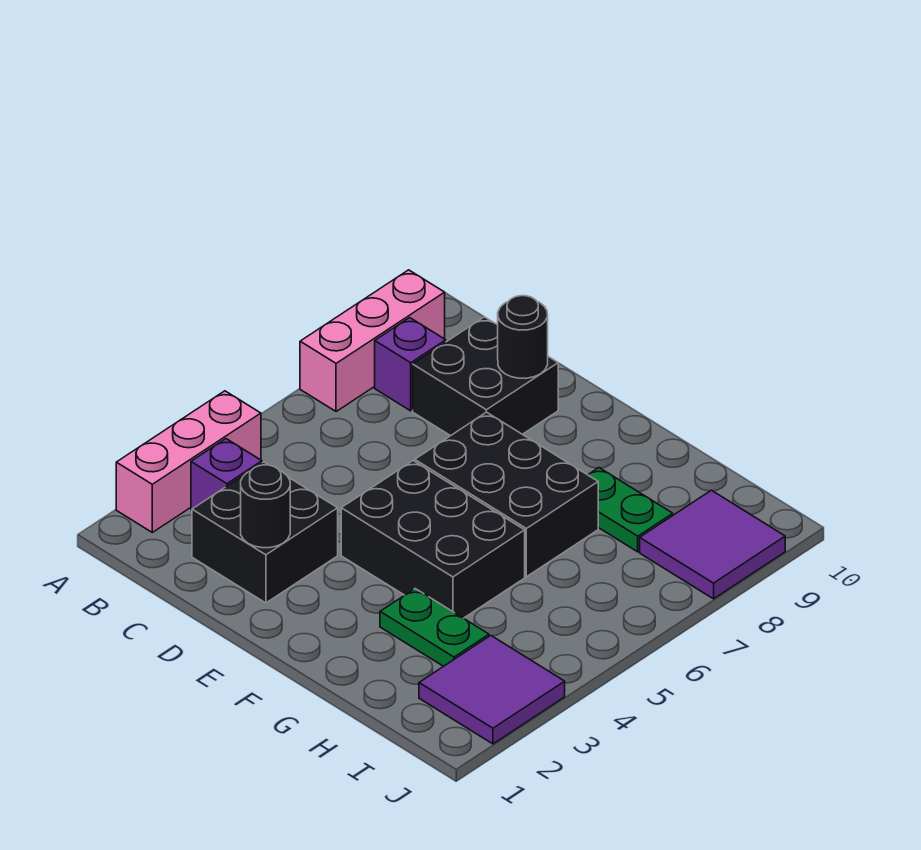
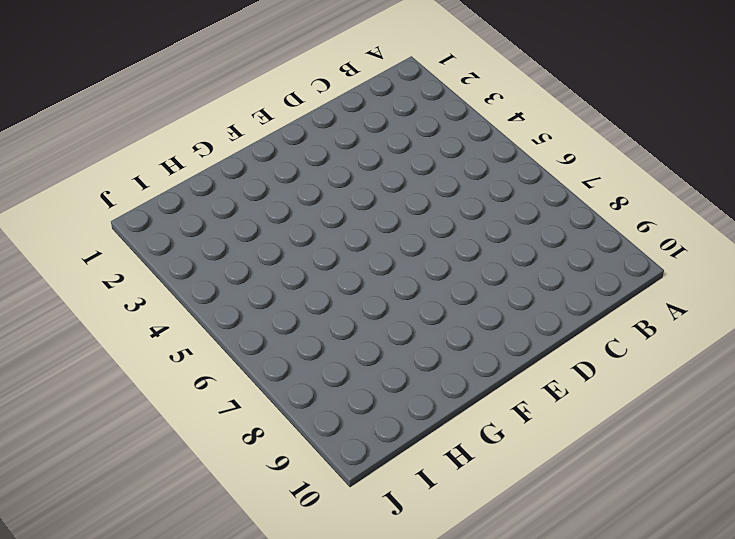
none -> pink 1x3 brick [116,391,261,532]
none -> pink 1x3 brick [300,270,445,412]
none -> purple 1x1 brick [191,439,262,510]

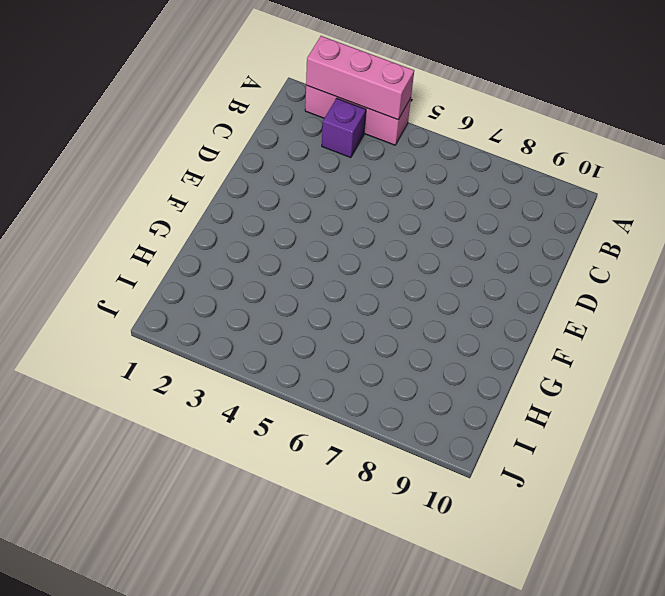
pink 1x3 brick [306,36,414,120] -> pink 1x3 brick moved to [300,270,445,412]
none -> purple 1x1 brick [375,318,446,411]
none -> black 2x2 brick [192,462,338,603]
none -> black 2x2 brick [413,317,558,436]

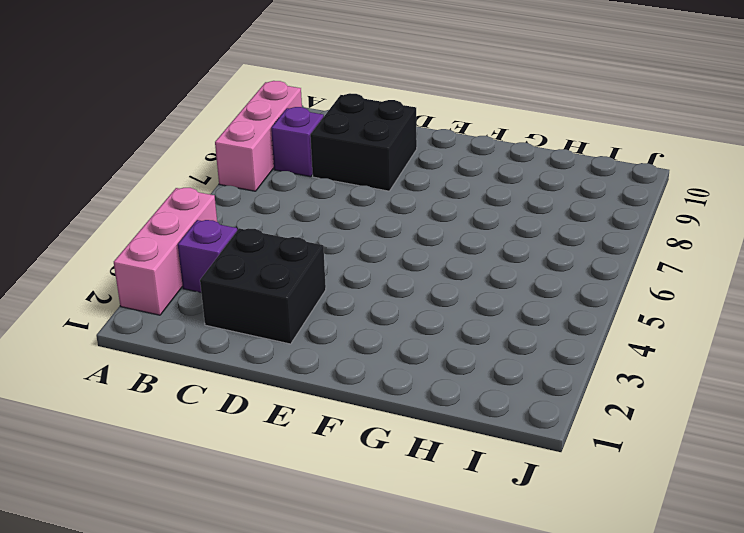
none -> black 2x3 brick [341,461,525,618]
none -> black 2x3 brick [415,412,598,577]
none -> green 1x2 plate [380,589,489,666]

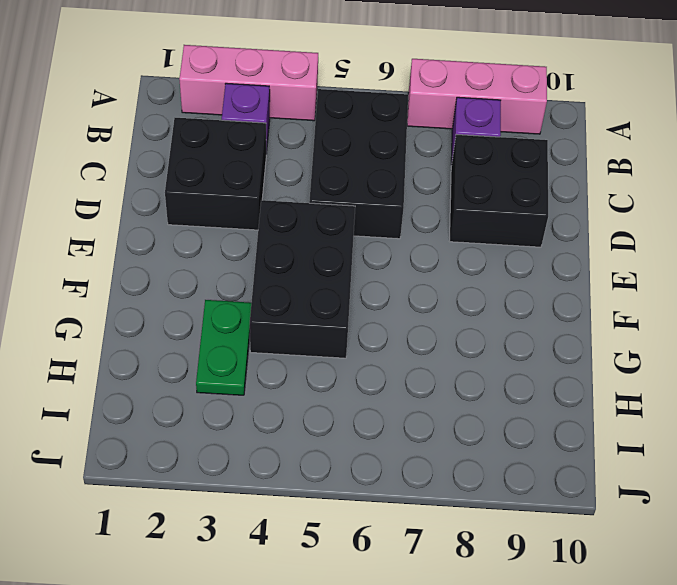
black 2x3 brick [309,89,408,239] -> black 2x3 brick moved to [415,412,598,577]
none -> green 1x2 plate [588,468,673,552]
none -> purple 2x2 tile [419,636,565,744]
none -> purple 2x2 tile [640,490,785,599]

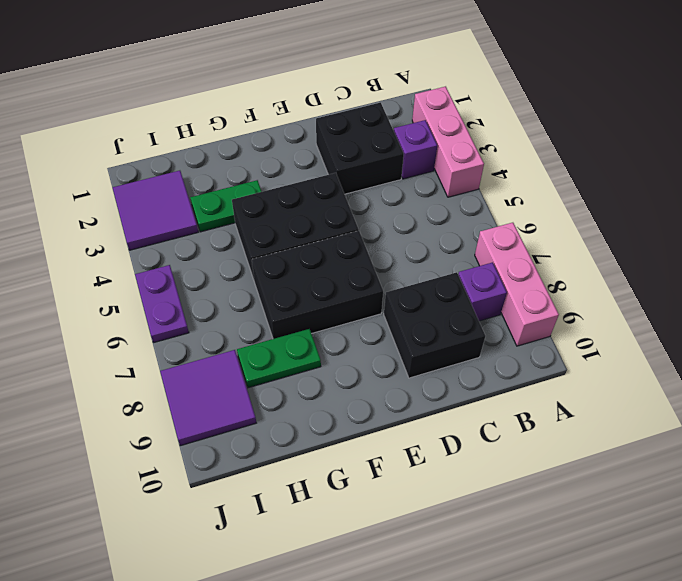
purple 1x2 plate [135,265,189,342] -> none
none -> black 1x1 round brick [241,465,290,548]
none -> black 1x1 round brick [498,296,548,378]

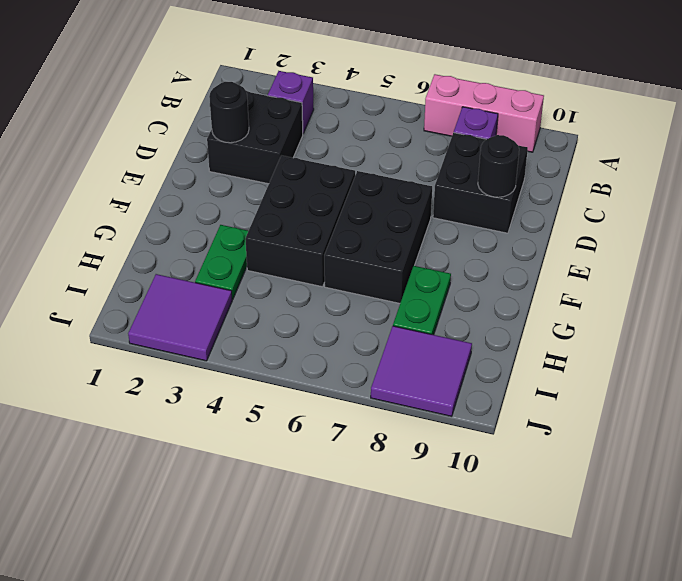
none -> pink 1x3 brick [116,391,261,532]

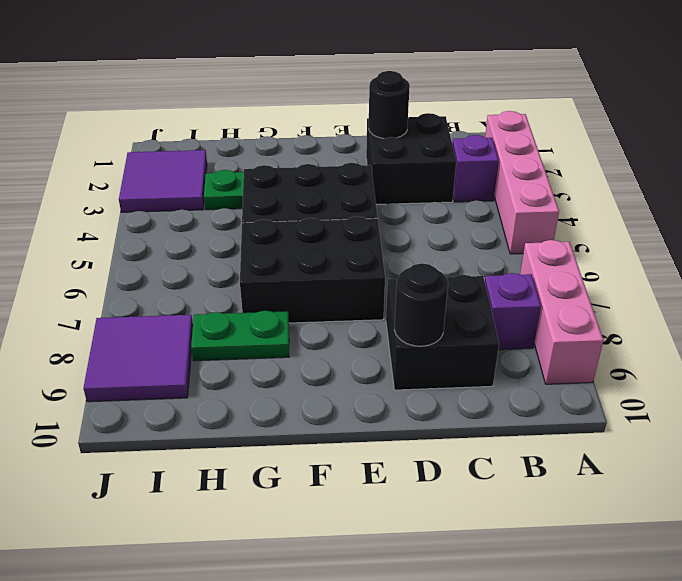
pink 1x4 brick [485,111,559,254] -> pink 1x3 brick [116,391,261,532]

